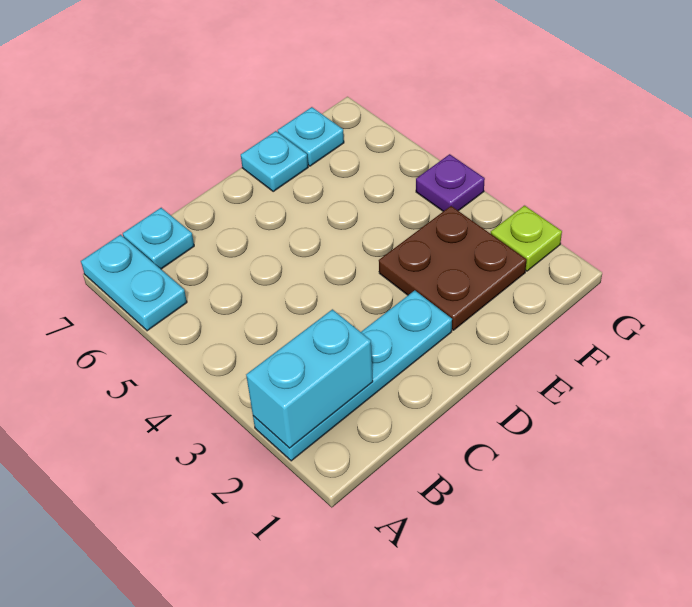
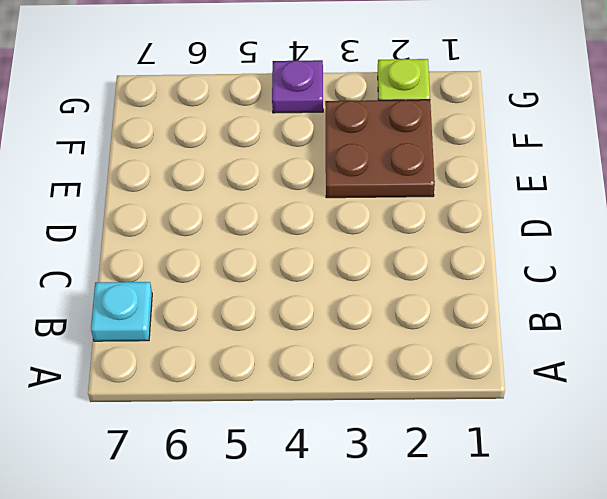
none -> cyan 1x4 plate [253,290,452,461]
none -> cyan 1x2 plate [81,235,187,331]

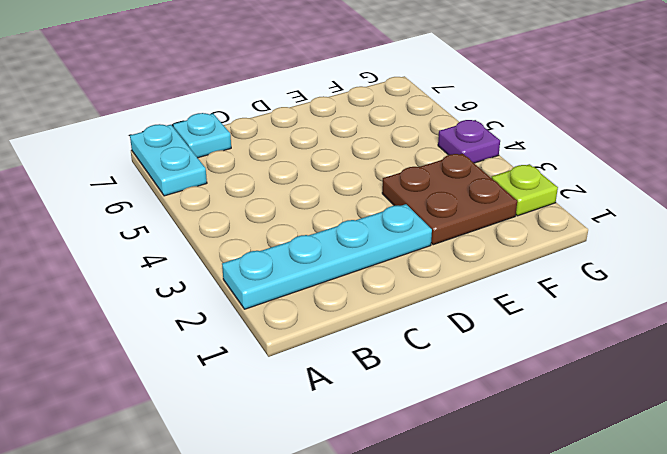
none -> cyan 1x1 plate [241,131,308,191]
none -> cyan 1x1 plate [278,107,344,166]

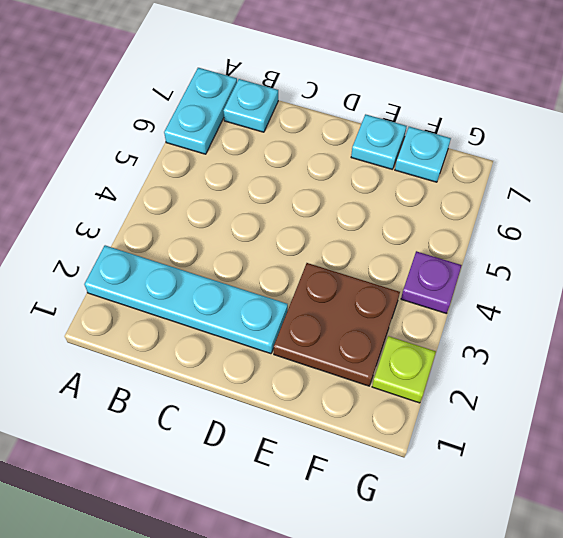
none -> cyan 1x2 brick [246,309,373,448]

